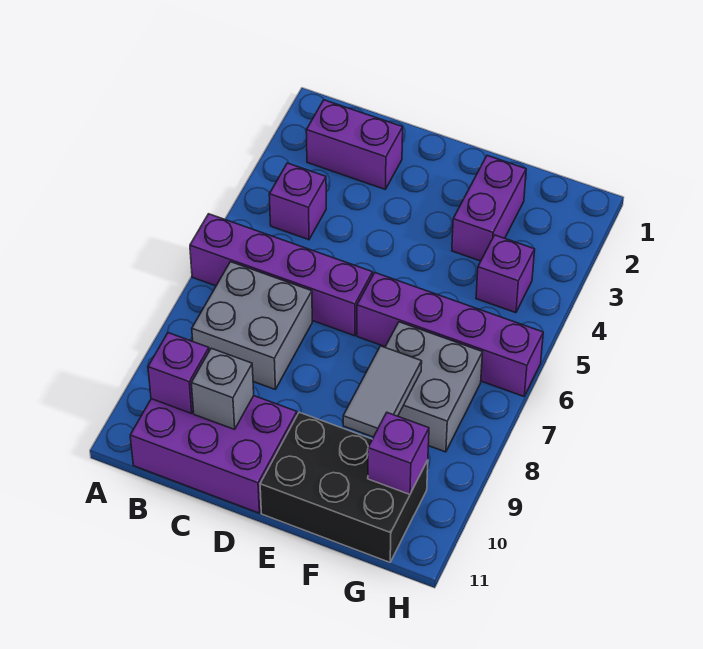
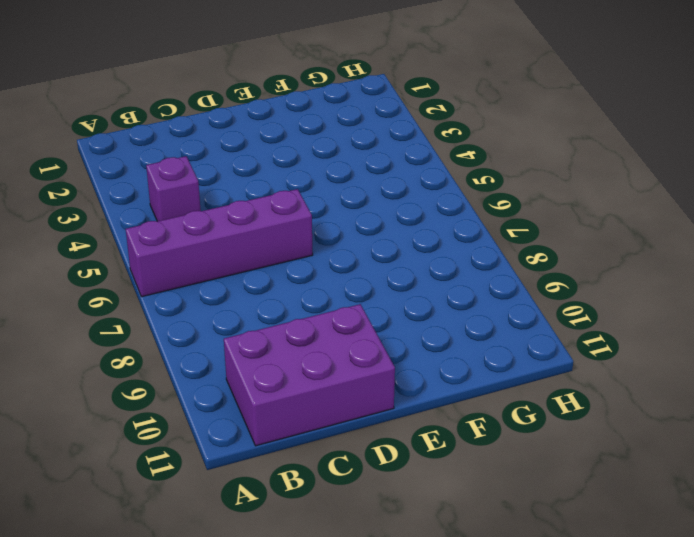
none -> purple 1x2 brick [306,100,403,189]
none -> grey 2x2 brick [192,262,312,389]
none -> purple 1x4 brick [357,273,543,396]

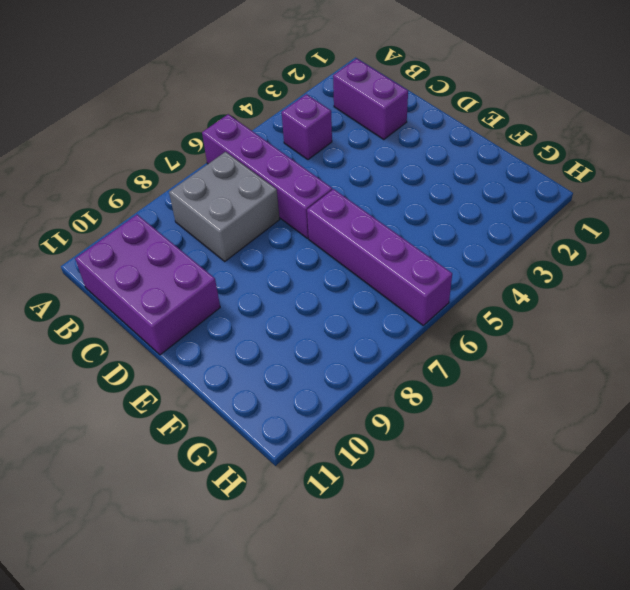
none -> black 2x3 brick [260,412,428,562]
none -> purple 1x2 brick [452,156,526,261]
none -> grey 2x2 brick [385,322,483,452]

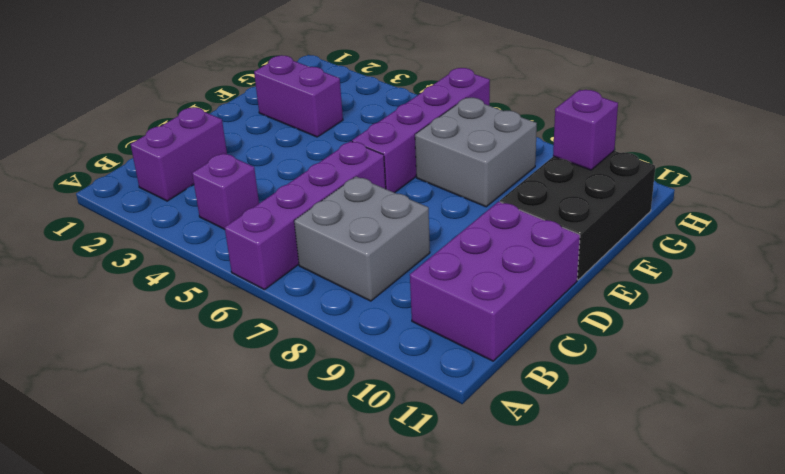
none -> purple 1x1 brick [476,235,535,313]
none -> purple 1x1 brick [148,333,209,413]
none -> grey 1x1 brick [191,348,254,429]

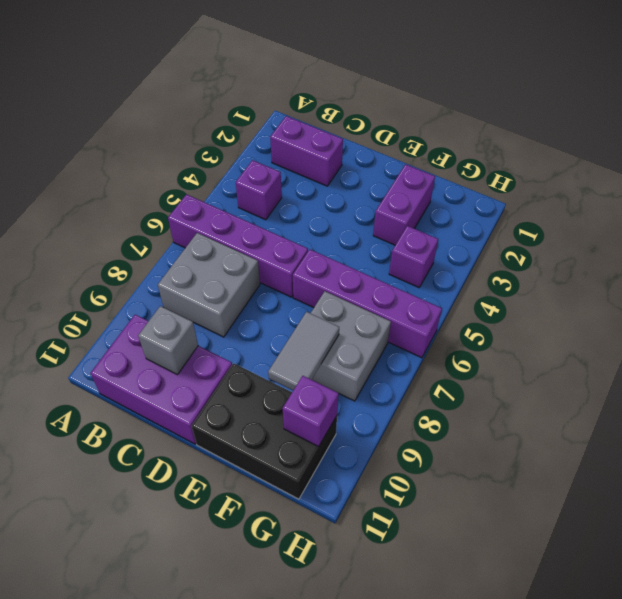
none -> purple 1x1 brick [148,333,209,413]

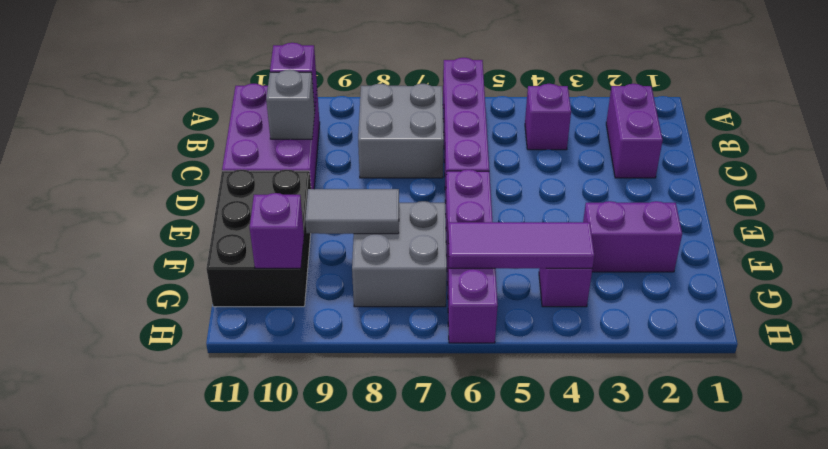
purple 1x3 tile [448,222,594,269] -> none

